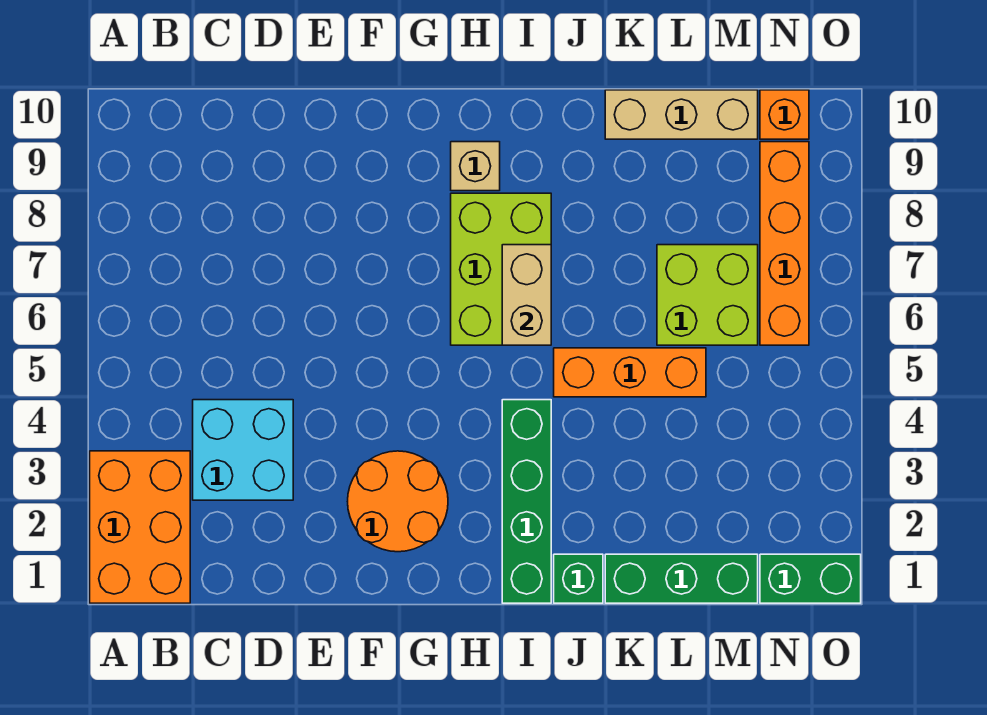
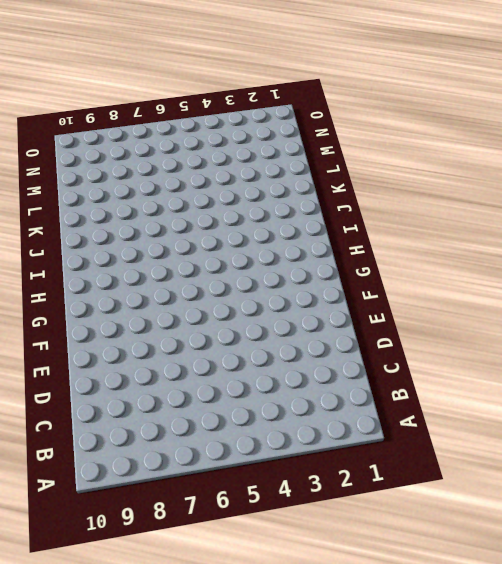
none -> orange 2x3 brick [90,451,190,603]
none -> cyan 2x2 brick [193,400,293,500]
none -> orange 2x2 round brick [348,451,448,552]

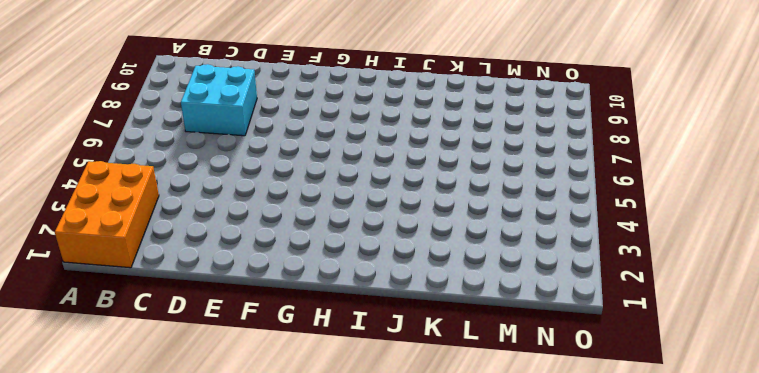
cyan 2x2 brick [181,64,257,136] -> cyan 2x2 brick moved to [193,400,293,500]
none -> orange 2x2 round brick [348,451,448,552]
none -> lime 2x3 brick [451,193,551,345]
none -> tan 1x1 brick [451,142,500,191]

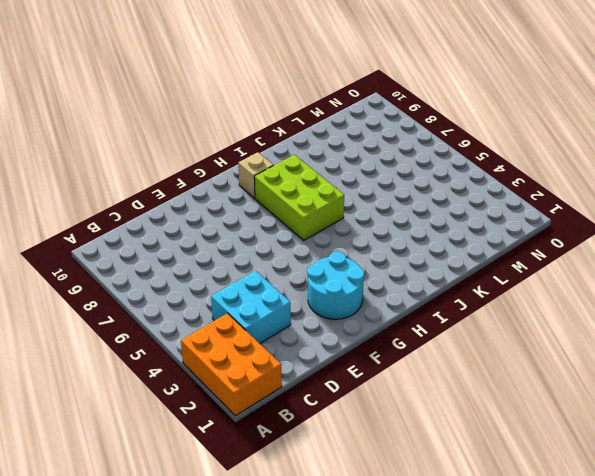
cyan 2x2 round brick [307,252,364,319] -> orange 2x2 round brick [348,451,448,552]
none -> green 1x4 brick [502,400,551,603]
none -> green 1x1 brick [554,554,603,603]
none -> orange 1x3 brick [554,348,706,397]

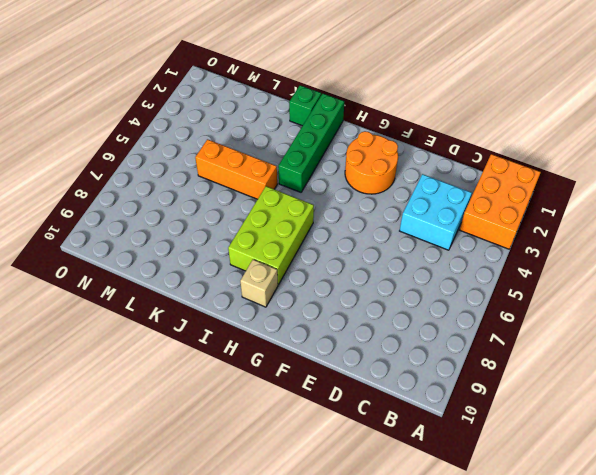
none -> green 1x3 brick [605,554,758,603]
none -> tan 1x3 brick [605,90,758,139]
none -> lime 2x2 brick [657,245,758,345]

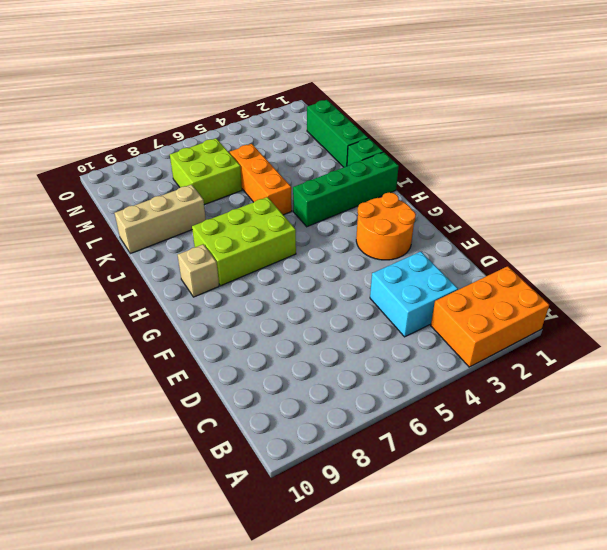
tan 1x3 brick [115,185,206,254] -> tan 1x3 brick turned to [605,90,758,139]
none -> green 1x2 brick [760,554,861,603]
none -> orange 1x4 brick [760,142,809,345]
none -> orange 1x1 brick [760,90,809,139]

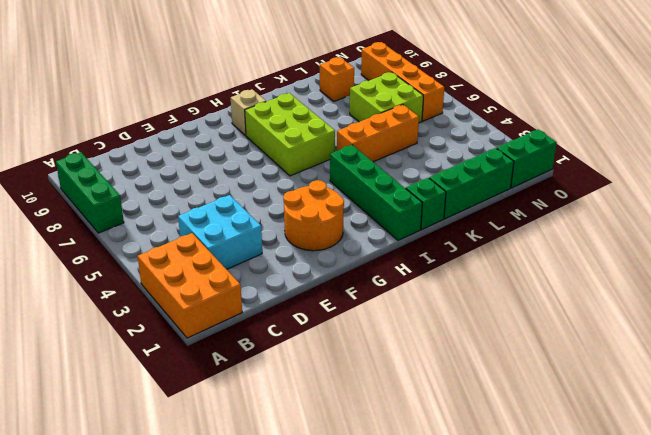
green 1x3 brick [56,152,124,233] -> none
orange 1x1 brick [320,57,354,101] -> orange 1x1 brick moved to [760,90,809,139]
none -> tan 1x3 brick [605,90,758,139]
none -> tan 1x2 brick [502,245,551,345]

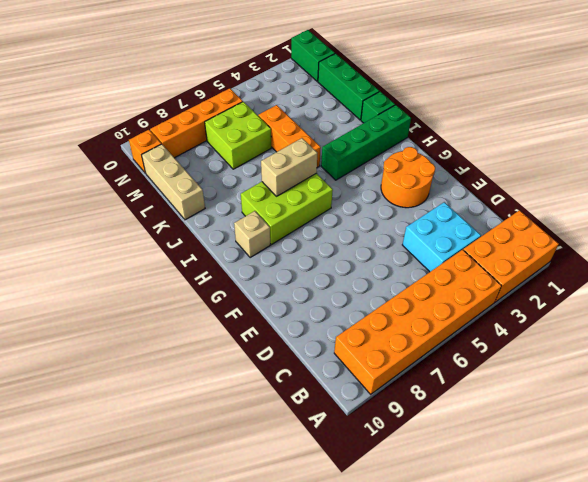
orange 2x6 brick [334,250,502,394] -> none

